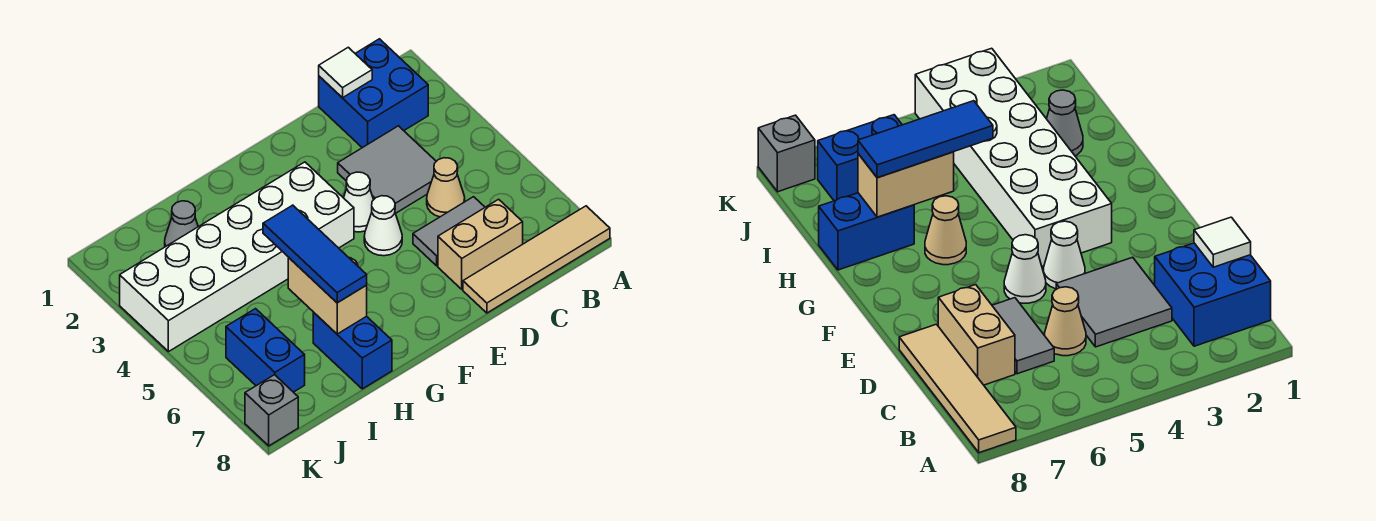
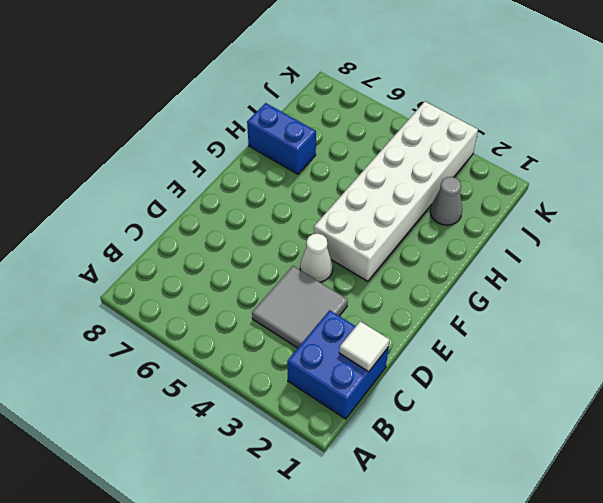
none -> tan 1x4 tile [463,206,610,313]
none -> tan 1x1 cone [427,158,465,217]
none -> grey 1x2 tile [413,197,485,266]

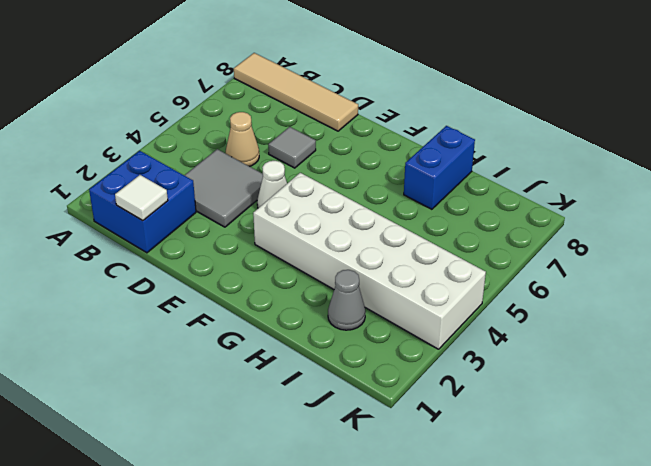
grey 1x1 tile [268,127,316,168] -> grey 1x2 tile [413,197,485,266]
none -> tan 1x2 brick [438,199,523,289]
none -> white 1x1 cone [364,196,402,256]
none -> tan 1x1 cone [925,196,966,265]

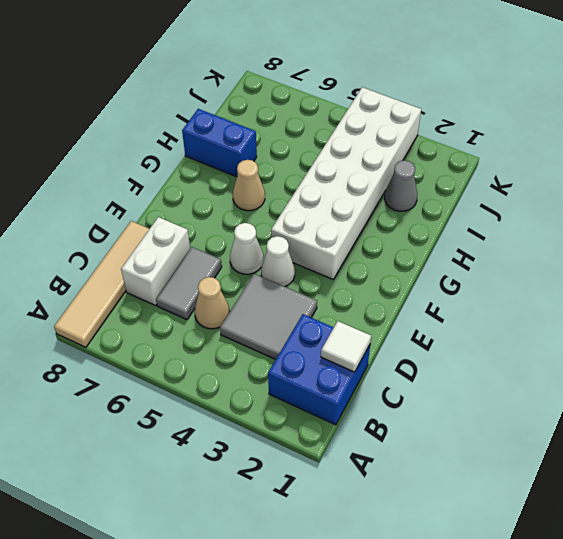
white 1x2 brick [121,217,190,305] -> tan 1x2 brick [438,199,523,289]
none -> blue 1x2 brick [226,309,305,392]
none -> grey 1x1 brick [245,375,298,446]
none -> tan 1x2 brick [288,257,367,334]

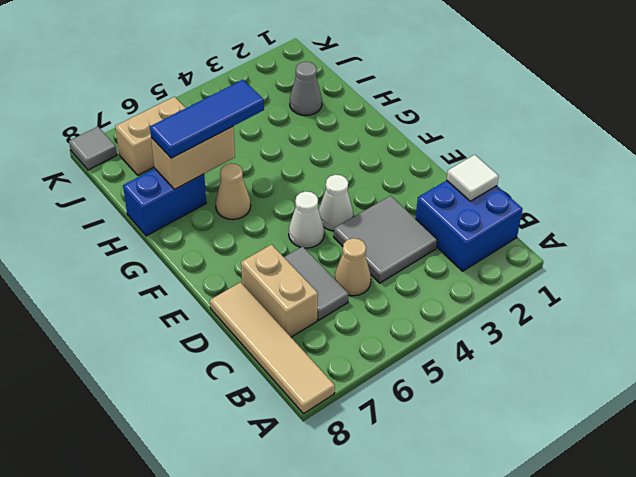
tan 1x2 brick [115,97,185,175] -> blue 1x2 brick [226,309,305,392]
grey 1x1 tile [69,127,117,170] -> grey 1x1 brick [245,375,298,446]
none -> white 2x6 brick [120,162,354,352]

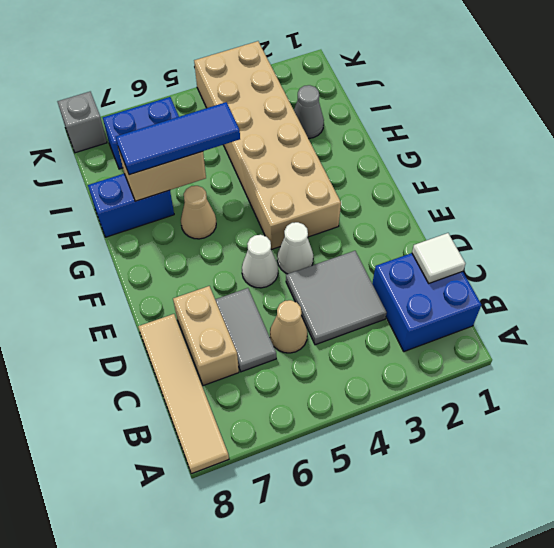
tan 2x6 brick [194,41,341,250] -> white 2x6 brick [120,162,354,352]

